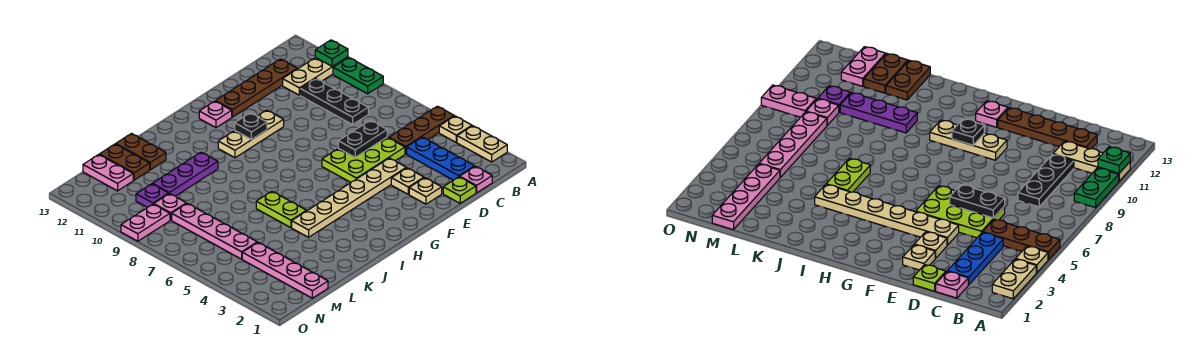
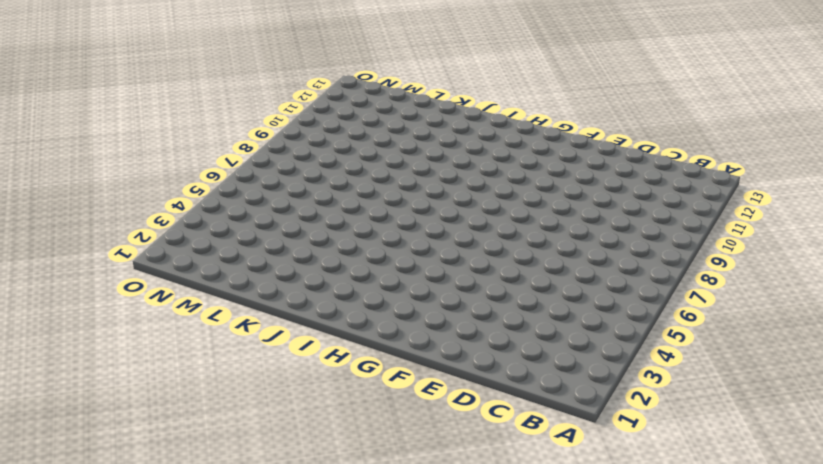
none -> tan 1x2 plate [457,126,507,162]
none -> tan 1x1 plate [439,116,472,142]
none -> brown 1x3 plate [389,106,454,154]

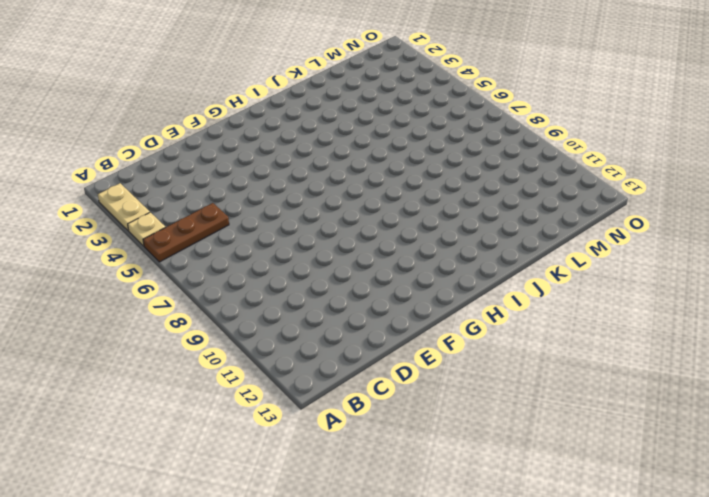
none -> green 1x2 plate [333,57,383,94]
none -> tan 1x3 plate [283,57,348,95]
none -> pink 1x1 plate [460,166,492,193]

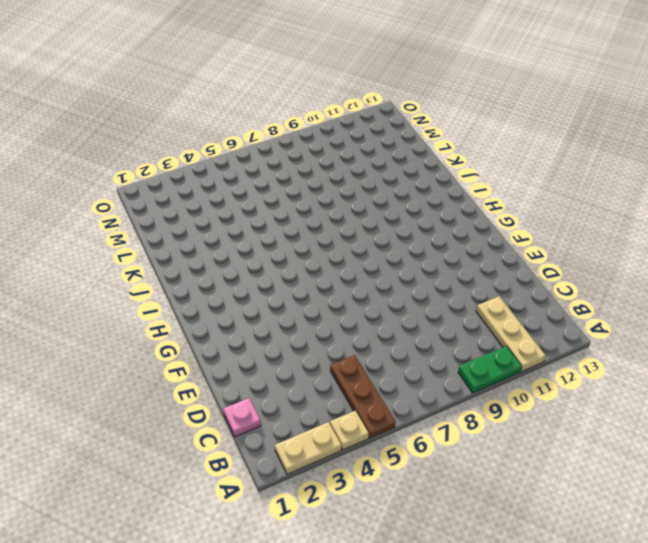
none -> blue 1x3 plate [407,137,475,180]
none -> black 1x3 plate [300,79,368,125]
none -> brown 1x4 plate [216,59,297,117]

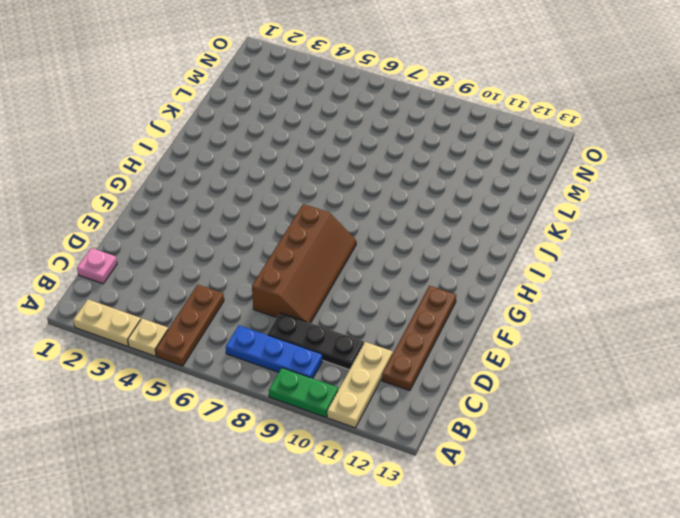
blue 1x3 plate [226,325,322,378] -> blue 1x3 plate moved to [407,137,475,180]
brown 2x4 slope [252,204,356,323] -> none
none -> lime 1x1 plate [443,177,476,203]
none -> lime 2x3 plate [322,137,405,182]
none -> tan 1x1 plate [409,178,442,204]

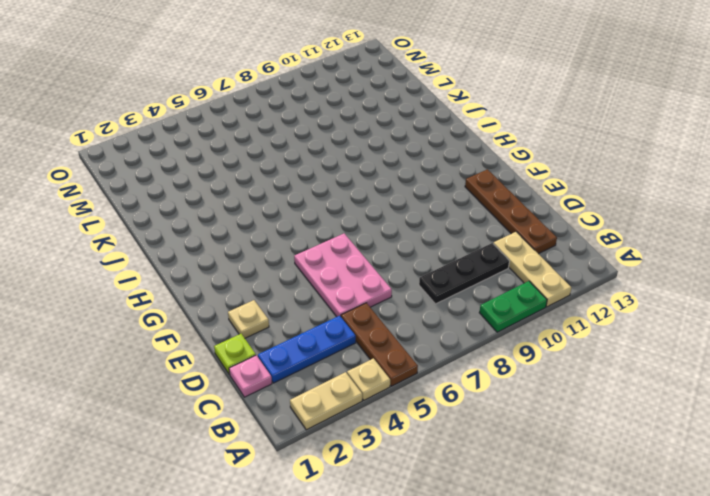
pink 2x3 plate [294,234,392,317] -> lime 2x3 plate [322,137,405,182]
none -> tan 1x1 plate [391,168,424,194]
none -> tan 1x6 plate [292,158,406,237]
none -> tan 1x3 plate [218,110,284,158]

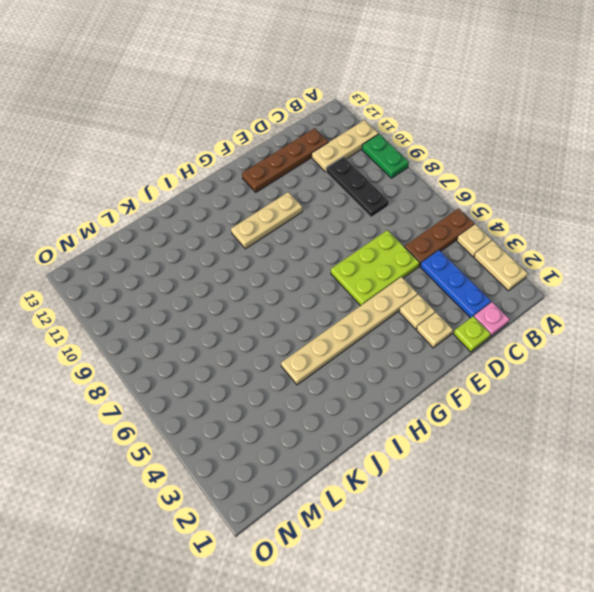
none -> pink 1x1 plate [199,101,232,128]
none -> lime 1x2 plate [256,191,306,228]
none -> purple 1x3 plate [153,152,218,196]

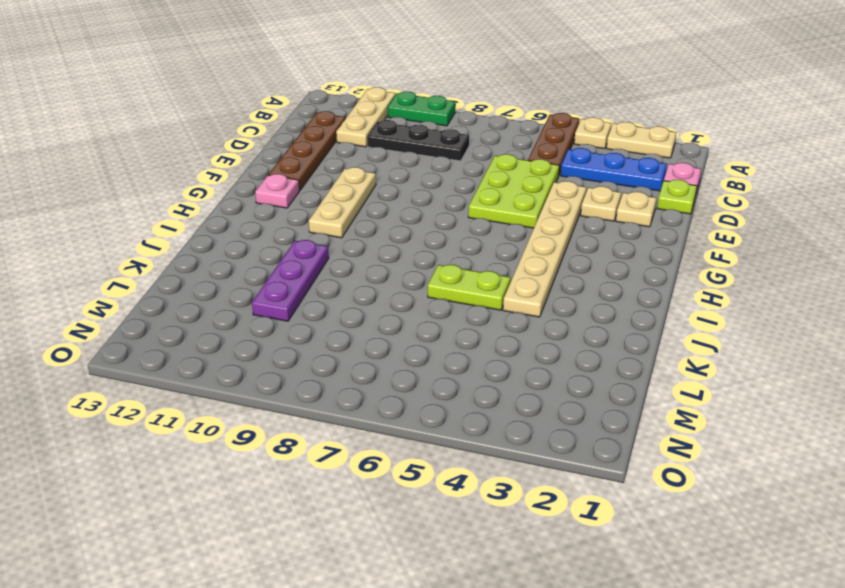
none -> brown 1x2 plate [116,134,166,170]
none -> brown 1x2 plate [99,144,150,180]
none -> pink 1x4 plate [242,243,328,298]

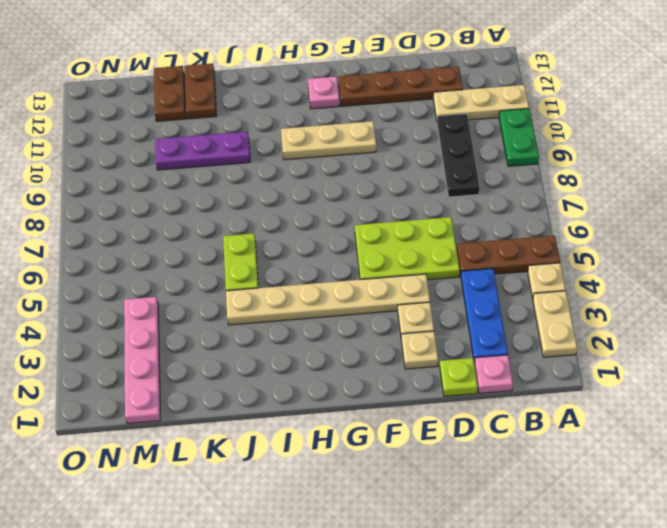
none -> pink 1x4 plate [172,203,257,259]
none -> pink 1x1 plate [154,194,186,220]
none -> purple 1x1 plate [136,184,169,208]

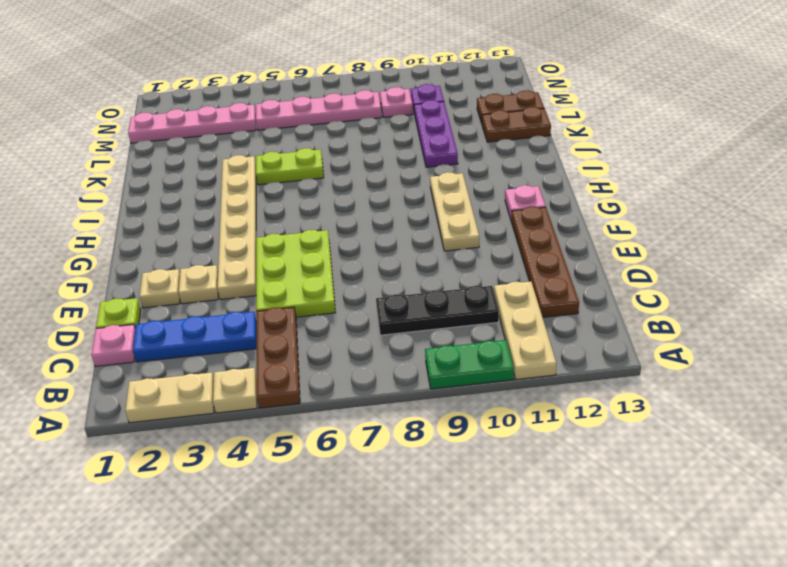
none -> pink 1x2 plate [83,155,133,191]
none -> pink 1x2 plate [121,204,170,241]
none -> green 1x1 plate [315,40,348,66]

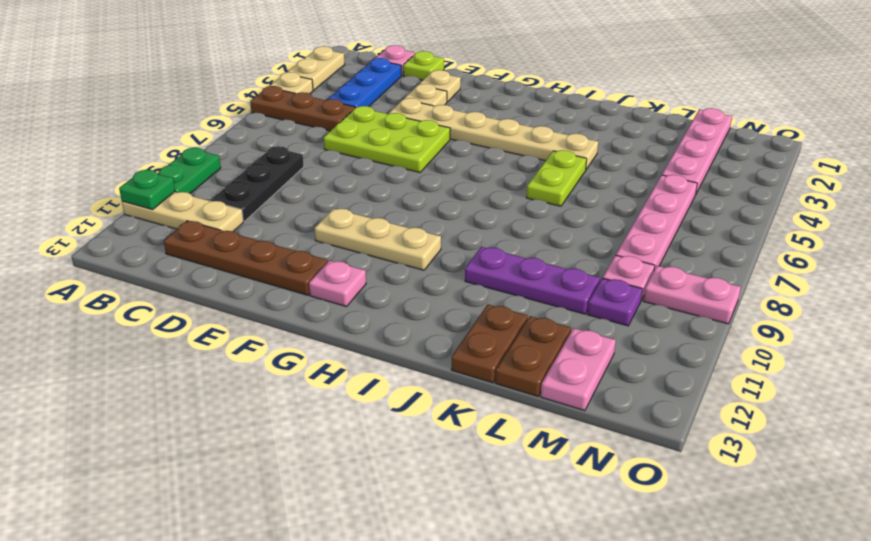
none -> black 1x2 plate [338,120,387,157]
none -> black 1x1 plate [235,113,267,139]

